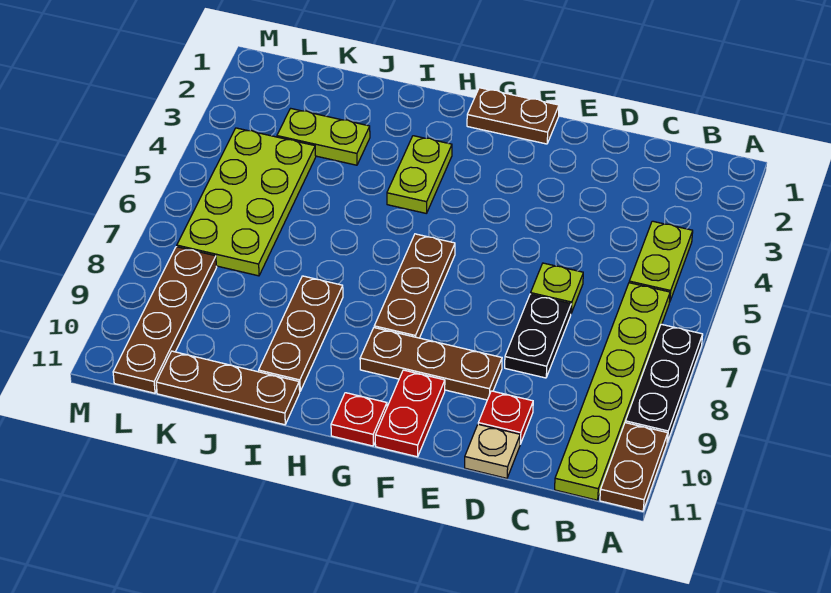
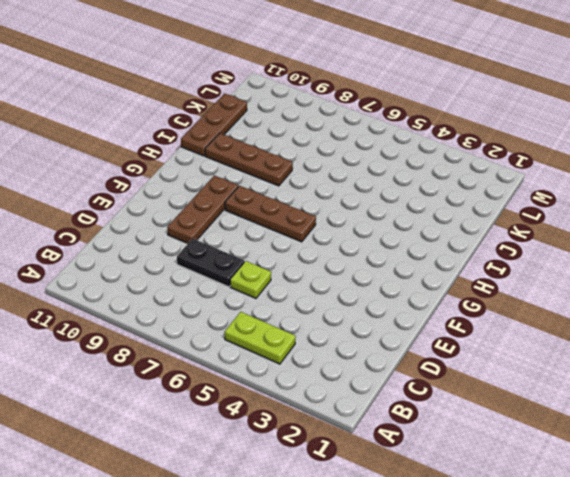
none -> black 1x3 plate [625,324,703,442]
none -> brown 1x2 plate [600,423,668,511]
none -> lime 1x6 plate [555,283,670,500]

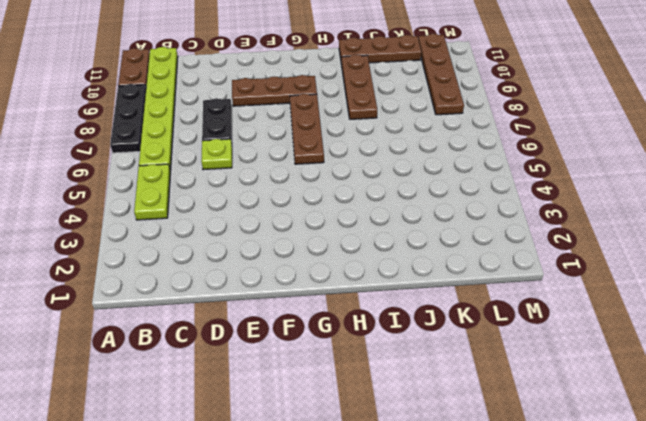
none -> red 1x1 plate [478,391,533,444]
none -> tan 1x1 plate [465,424,520,478]
none -> brown 1x2 plate [467,88,559,144]

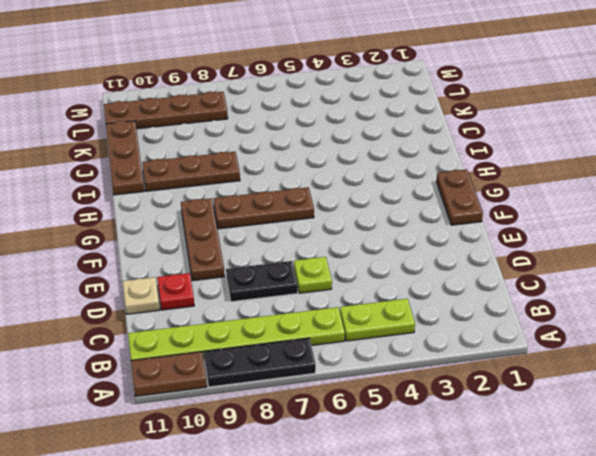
none -> red 1x2 plate [375,370,445,457]
none -> red 1x1 plate [331,393,387,446]
none -> lime 1x2 plate [387,136,452,214]

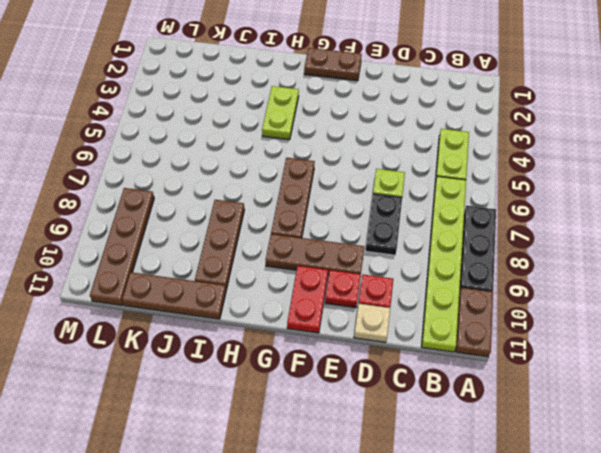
red 1x1 plate [325,270,361,308] -> red 1x1 plate moved to [331,393,387,446]
none -> lime 1x2 plate [277,108,370,165]
none -> lime 2x4 plate [177,128,316,276]

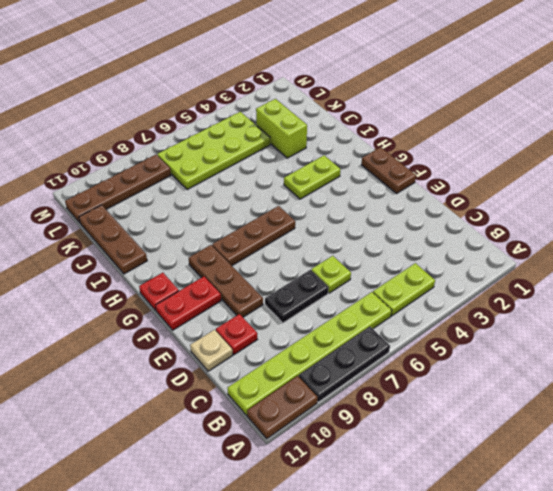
lime 1x2 brick [256,99,307,158] -> lime 1x2 plate [277,108,370,165]
none -> brown 1x3 plate [259,276,343,391]

